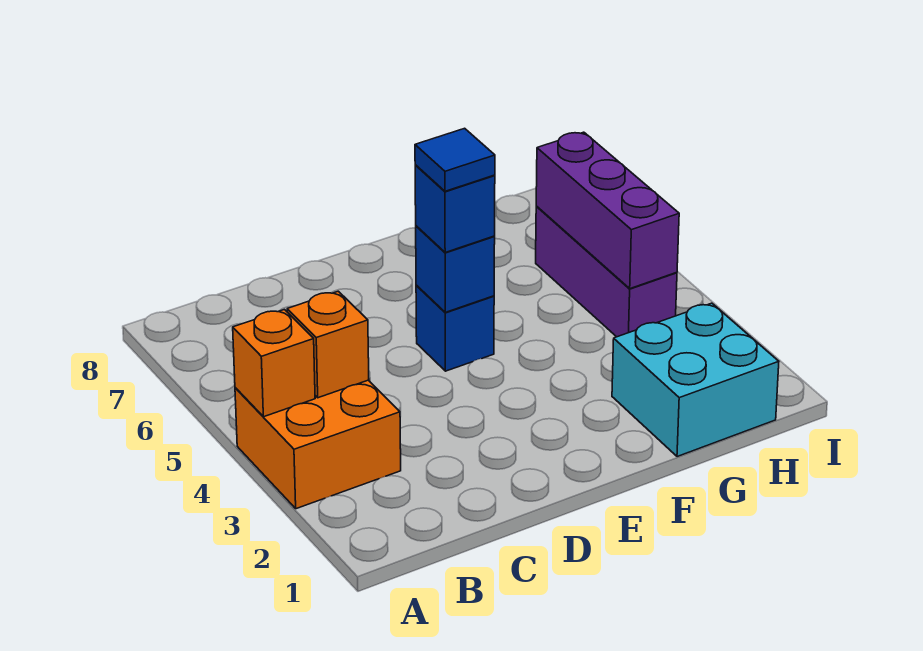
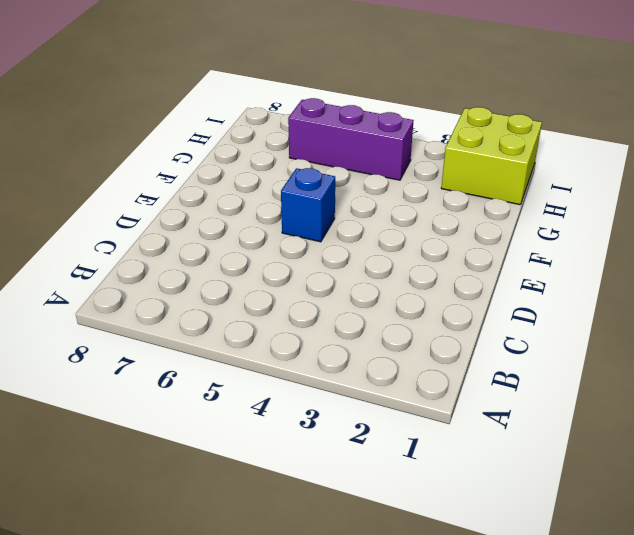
lime 2x2 brick [441,107,542,205] -> cyan 2x2 brick [612,303,779,457]
none -> orange 2x2 brick [235,380,401,509]
none -> orange 1x1 brick [233,310,315,417]

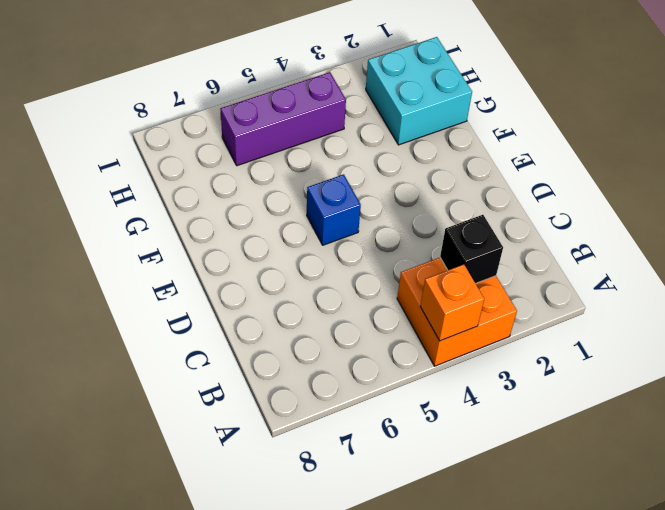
black 1x1 brick [440,215,503,283] -> none
none -> orange 1x1 brick [287,291,369,398]
none -> blue 1x1 brick [416,226,495,312]

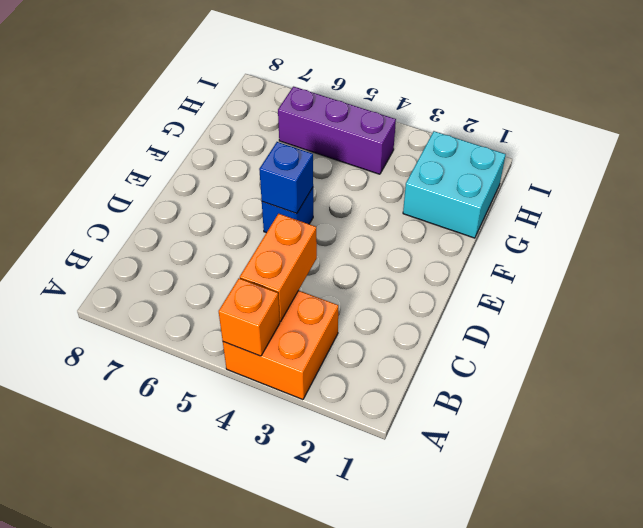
orange 1x2 brick [240,214,317,321] -> orange 1x1 brick [287,291,369,398]
none -> purple 1x3 brick [536,132,679,289]
none -> blue 1x1 brick [415,165,495,252]

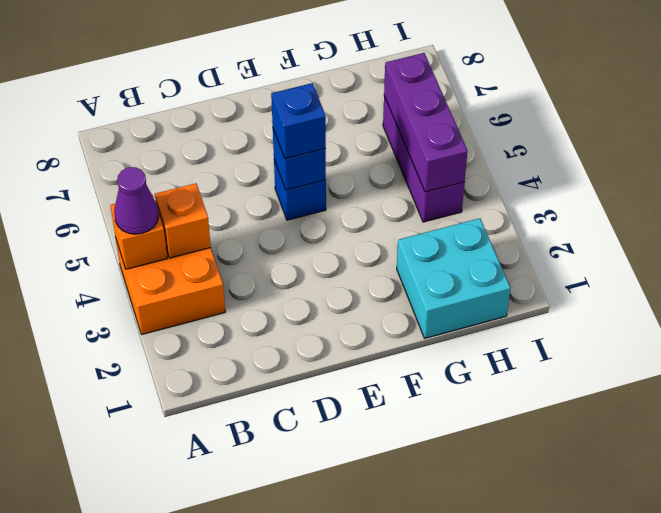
purple 1x1 cone [114,167,159,234] -> none
none -> blue 1x1 tile [415,128,495,191]

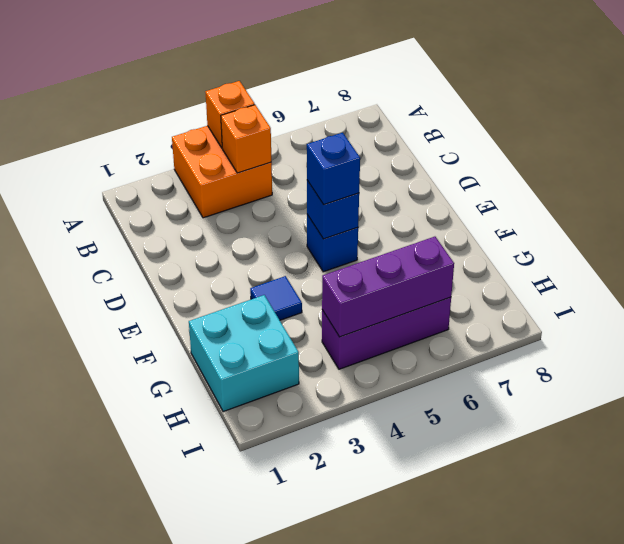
blue 1x1 tile [250,276,302,320] -> blue 1x1 tile moved to [415,128,495,191]

